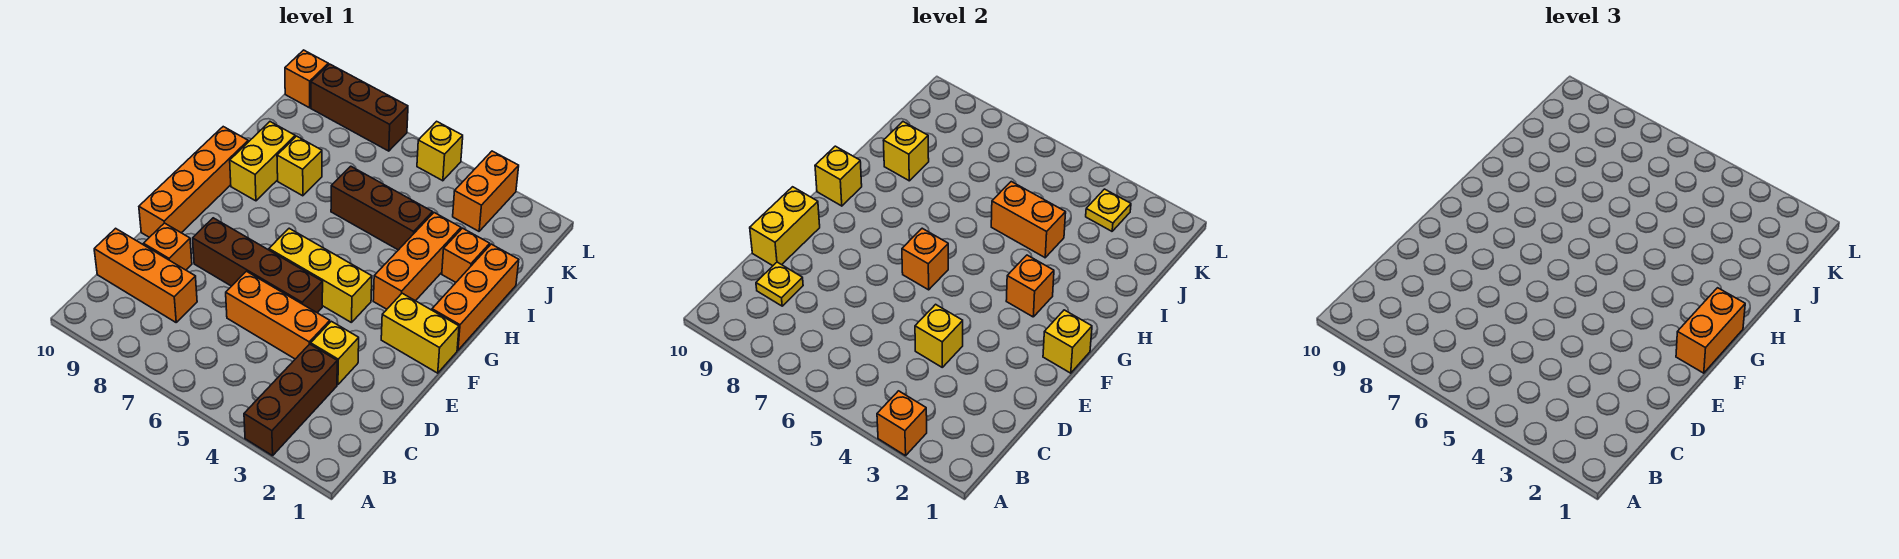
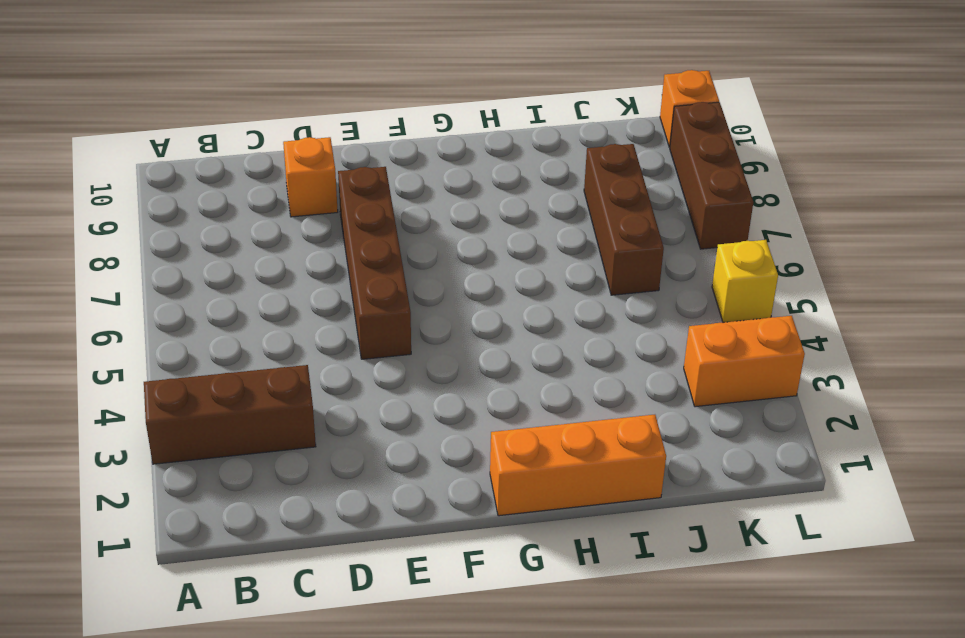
brown 1x3 brick [584,144,664,295] -> brown 1x3 brick moved to [331,166,433,250]
none -> orange 1x3 brick [94,228,197,322]
none -> yellow 1x1 brick [311,321,359,385]
none -> orange 1x3 brick [226,271,330,359]
none -> orange 1x4 brick [139,127,248,237]

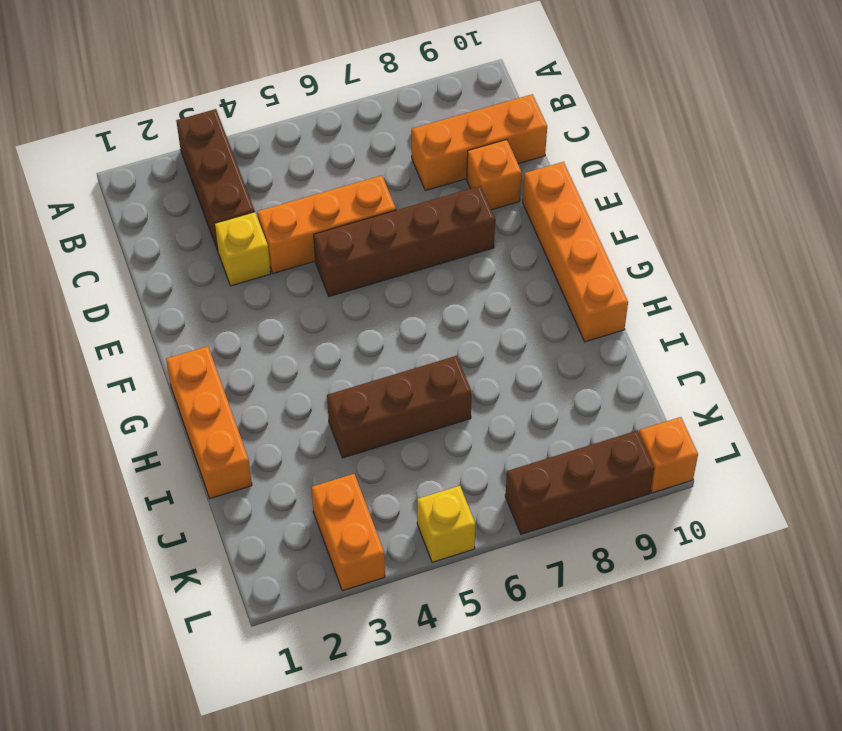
none -> yellow 1x2 brick [381,293,459,373]
none -> yellow 1x3 brick [269,228,372,323]
none -> orange 1x3 brick [373,213,461,309]
none -> yellow 1x2 brick [230,122,295,201]

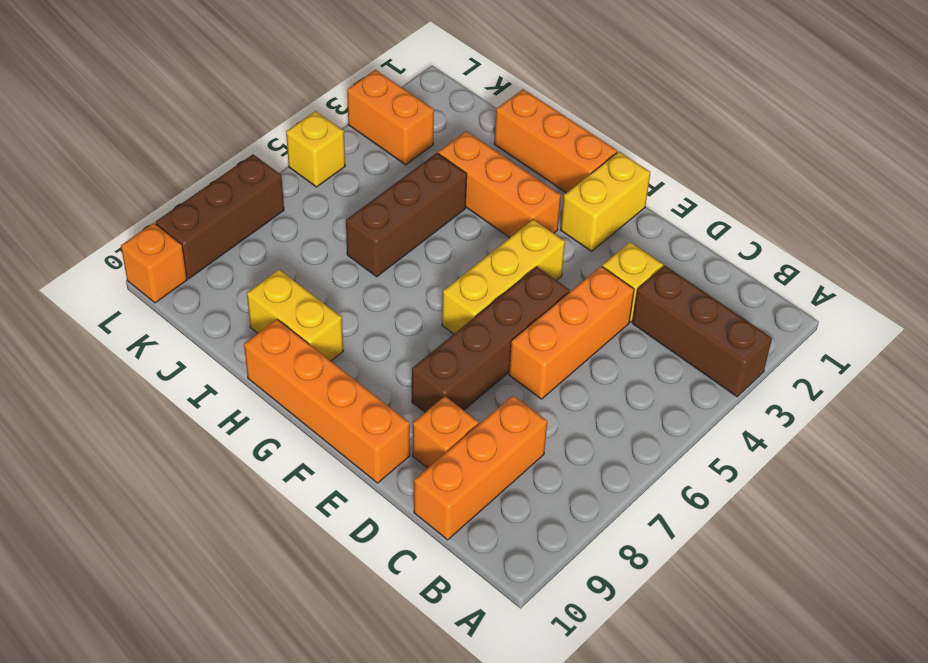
none -> orange 1x1 brick [442,228,490,282]
none -> yellow 1x1 brick [277,136,322,196]
none -> orange 1x1 brick [877,391,927,456]
none -> yellow 1x1 plate [756,262,803,306]

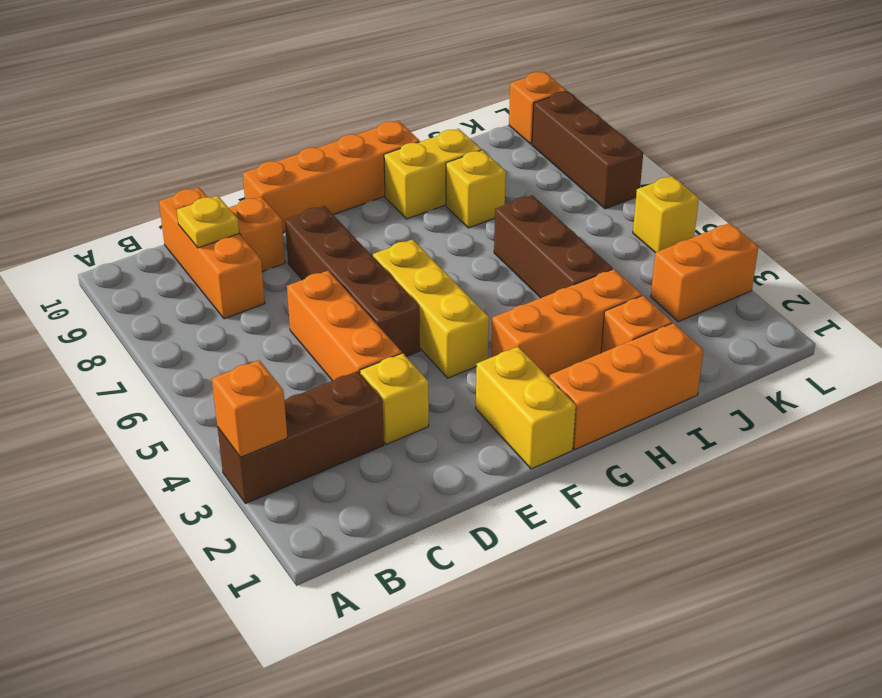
none -> yellow 1x1 brick [915,304,963,367]
none -> yellow 1x2 brick [750,187,820,266]
none -> yellow 1x1 brick [1043,310,1092,373]
none -> orange 1x1 brick [902,228,948,290]

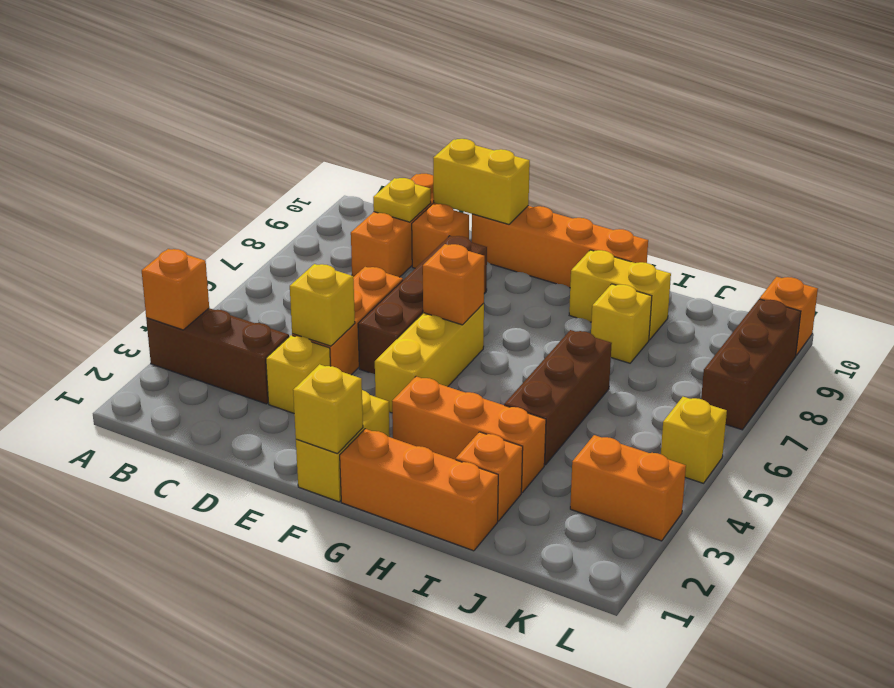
none -> orange 1x1 brick [1006,255,1054,317]
none -> yellow 1x1 brick [815,146,862,206]
none -> orange 1x2 brick [991,182,1066,258]
none -> yellow 1x1 brick [883,122,929,181]

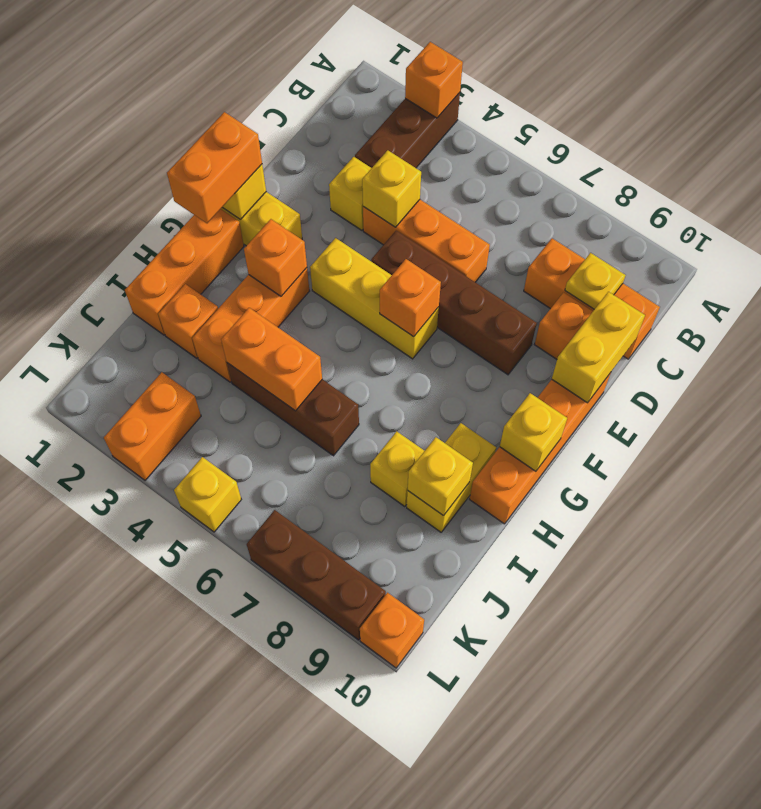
none -> yellow 1x1 plate [1086,189,1131,231]

